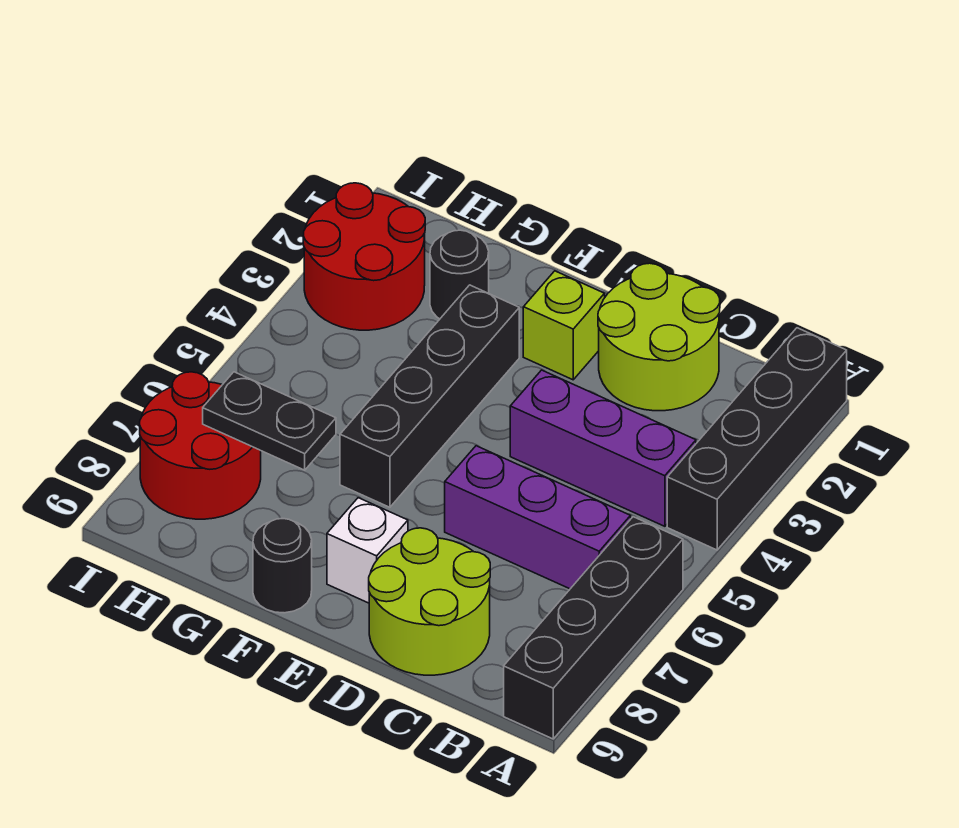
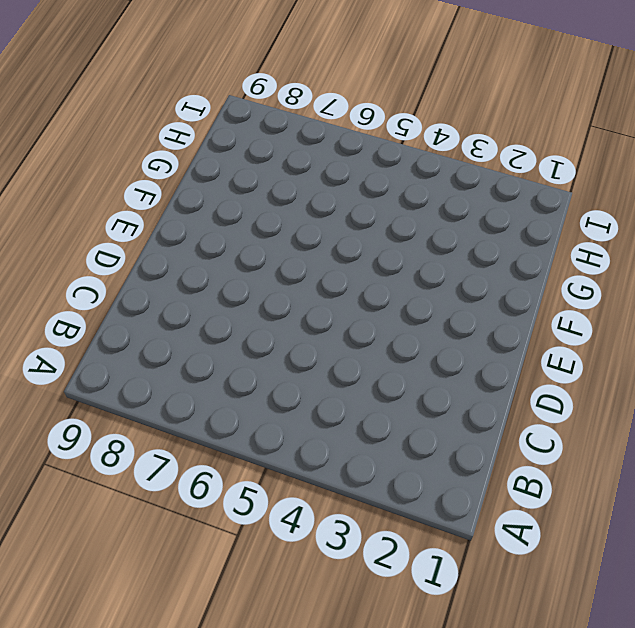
none -> black 1x4 brick [667,328,847,550]
none -> black 1x4 brick [504,517,683,739]
none -> purple 1x3 brick [510,370,696,526]

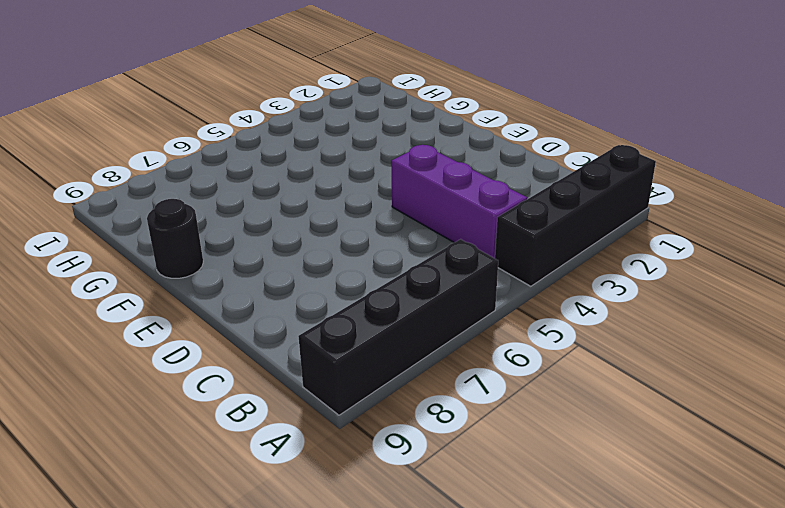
none -> purple 1x3 brick [445,446,631,589]
none -> lime 2x2 round brick [598,263,720,411]
none -> lime 2x2 round brick [369,528,490,675]

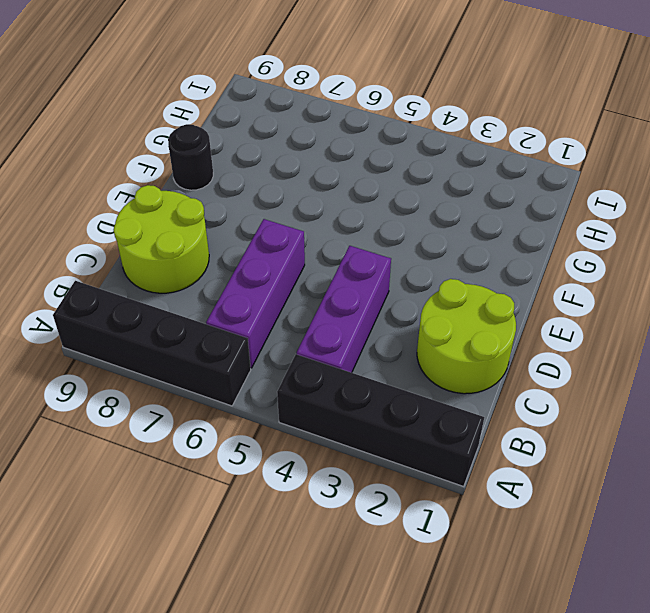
none -> lime 1x1 brick [523,271,605,380]
none -> white 1x1 brick [327,498,408,603]
none -> black 1x4 brick [340,285,519,507]

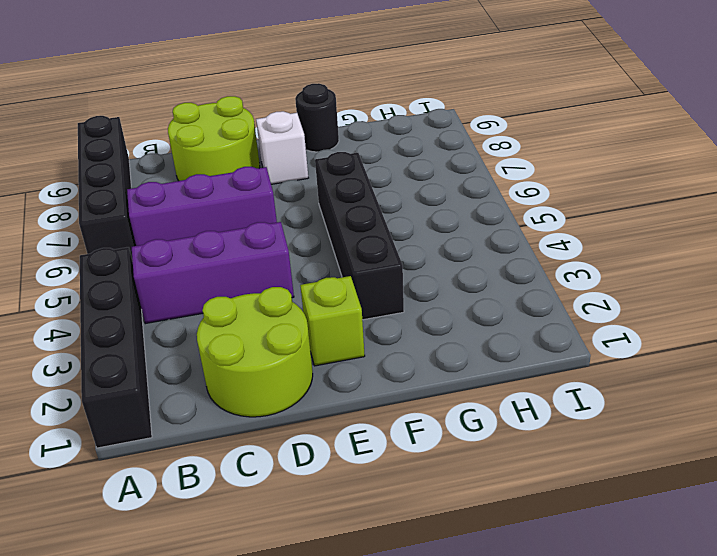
none -> black 1x1 round brick [430,230,489,319]
none -> red 2x2 round brick [303,183,425,330]
none -> red 2x2 round brick [140,372,261,519]

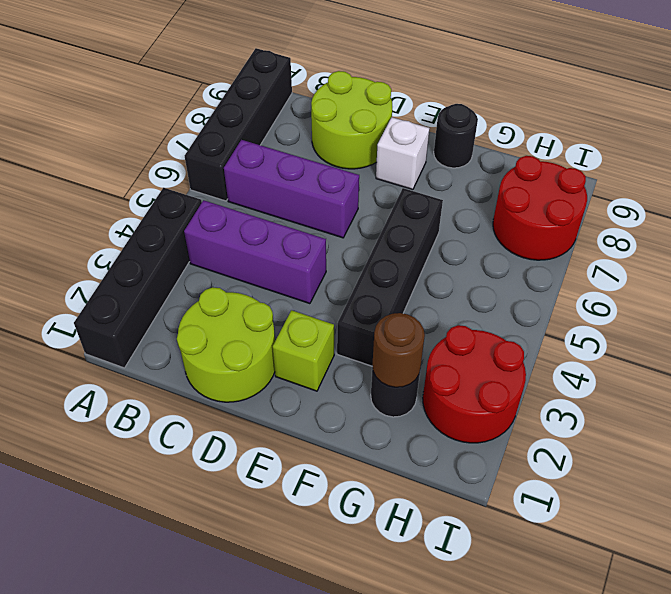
brown 1x1 round brick [372,313,425,387] -> none
none -> black 1x2 plate [203,372,336,470]

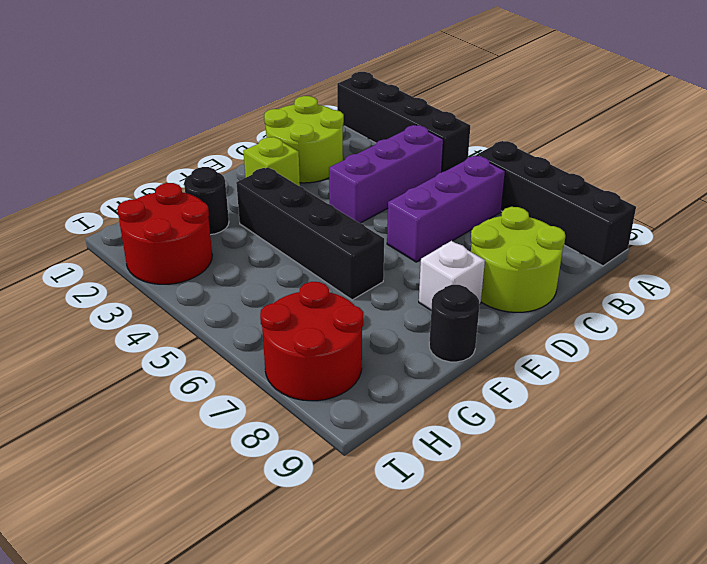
none -> black 1x2 plate [203,372,336,470]

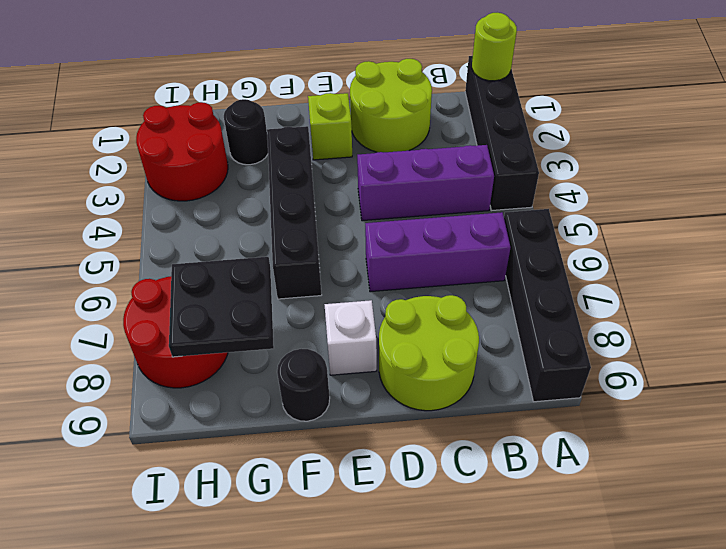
lime 1x1 round brick [472,13,517,81] -> none
black 2x2 plate [169,257,274,357] -> black 1x2 plate [203,372,336,470]

